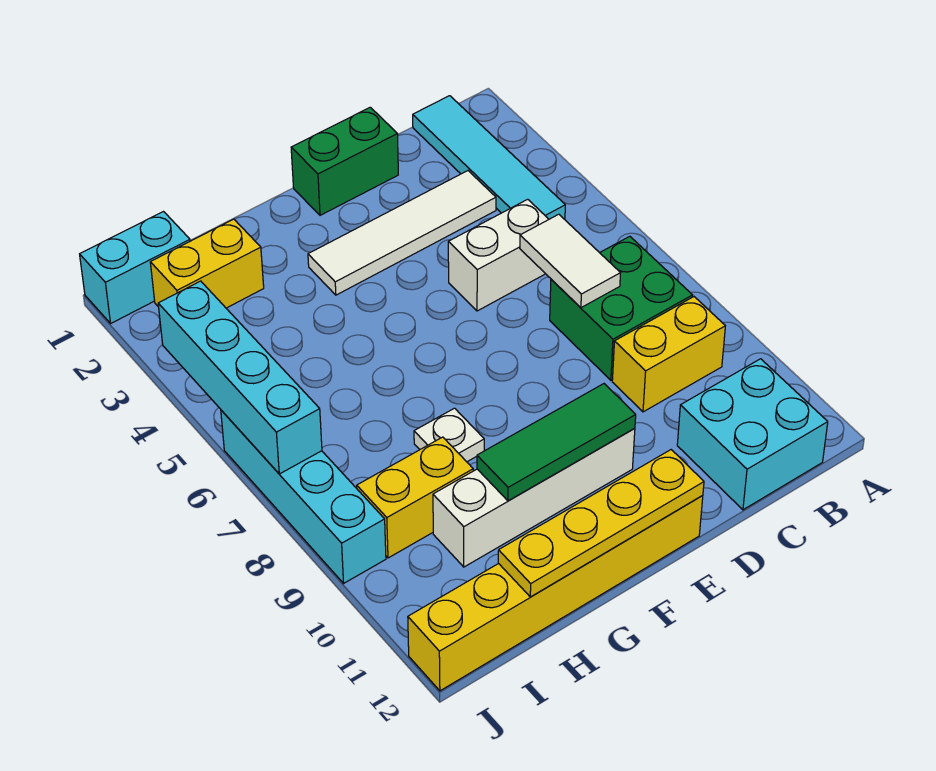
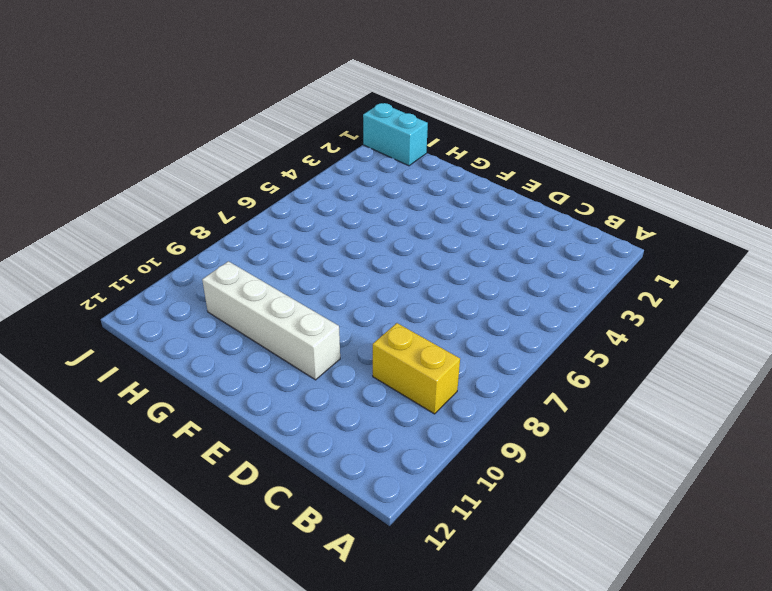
none -> cyan 1x4 tile [413,96,565,219]
none -> green 2x2 brick [550,236,693,380]
none -> cyan 2x2 brick [677,359,828,510]

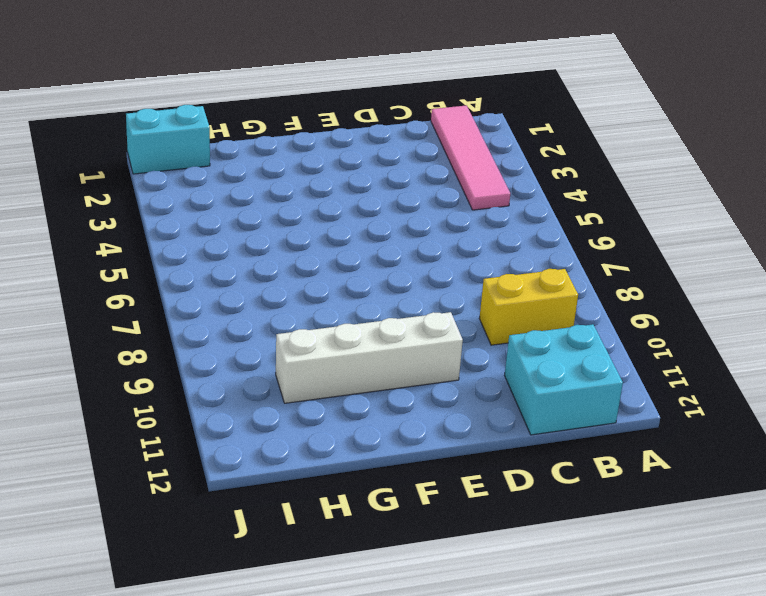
pink 1x4 tile [431,105,510,210] -> cyan 1x4 tile [413,96,565,219]
none -> green 2x2 brick [550,236,693,380]
none -> white 1x4 tile [308,171,496,295]
none -> white 1x2 brick [448,199,549,311]

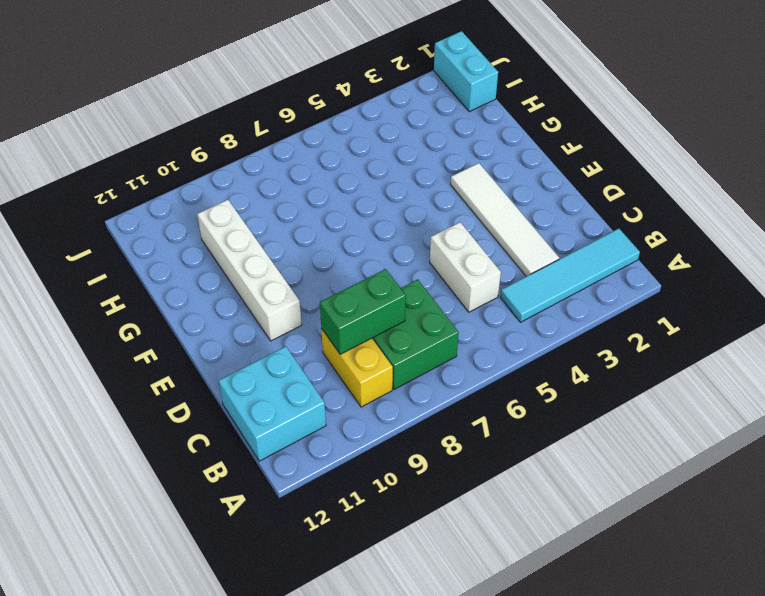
green 1x2 brick [320,269,406,354] -> green 1x2 brick turned to [291,107,398,215]
none -> yellow 1x6 brick [408,495,703,691]
none -> white 1x1 plate [414,408,484,462]
none -> yellow 1x2 brick [150,219,264,308]

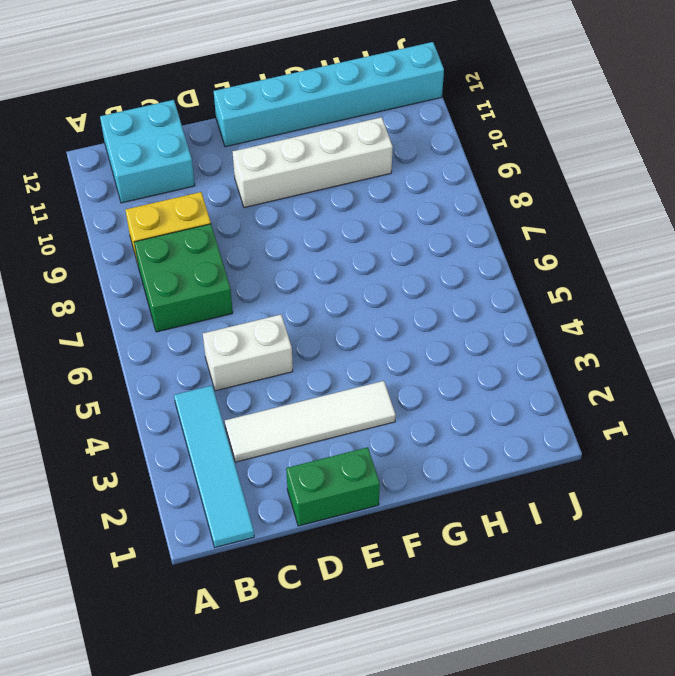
cyan 1x6 brick [214,42,444,147] -> yellow 1x6 brick [408,495,703,691]
none -> white 1x1 plate [414,408,484,462]
none -> yellow 1x2 brick [150,219,264,308]
none -> yellow 1x2 brick [357,437,473,558]

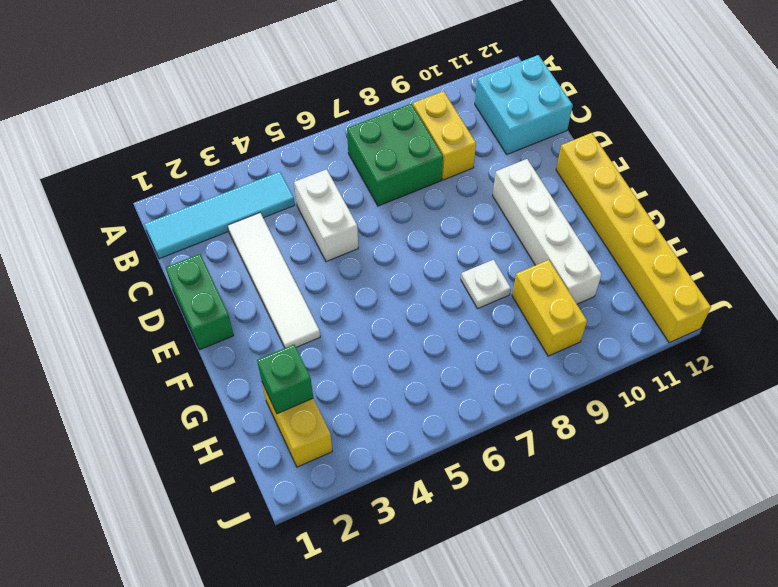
green 1x1 brick [257,345,313,414] -> none
none -> cyan 1x2 brick [80,212,190,323]
none -> cyan 1x4 brick [221,410,386,583]
none -> white 1x2 tile [520,214,621,308]

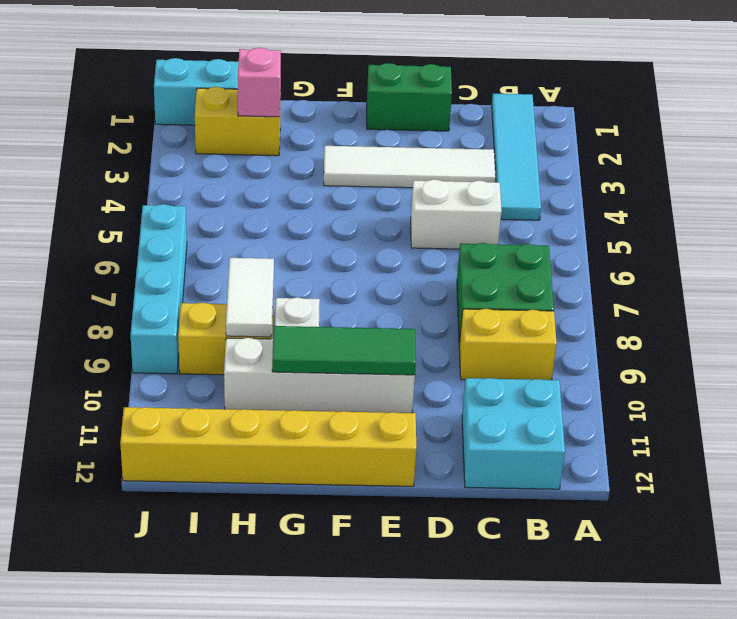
pink 1x1 brick [238,48,281,117] -> none
white 1x2 tile [226,258,274,337] -> white 1x2 tile moved to [520,214,621,308]
none -> yellow 1x4 plate [498,450,704,597]
none -> cyan 1x4 brick [158,281,322,474]

